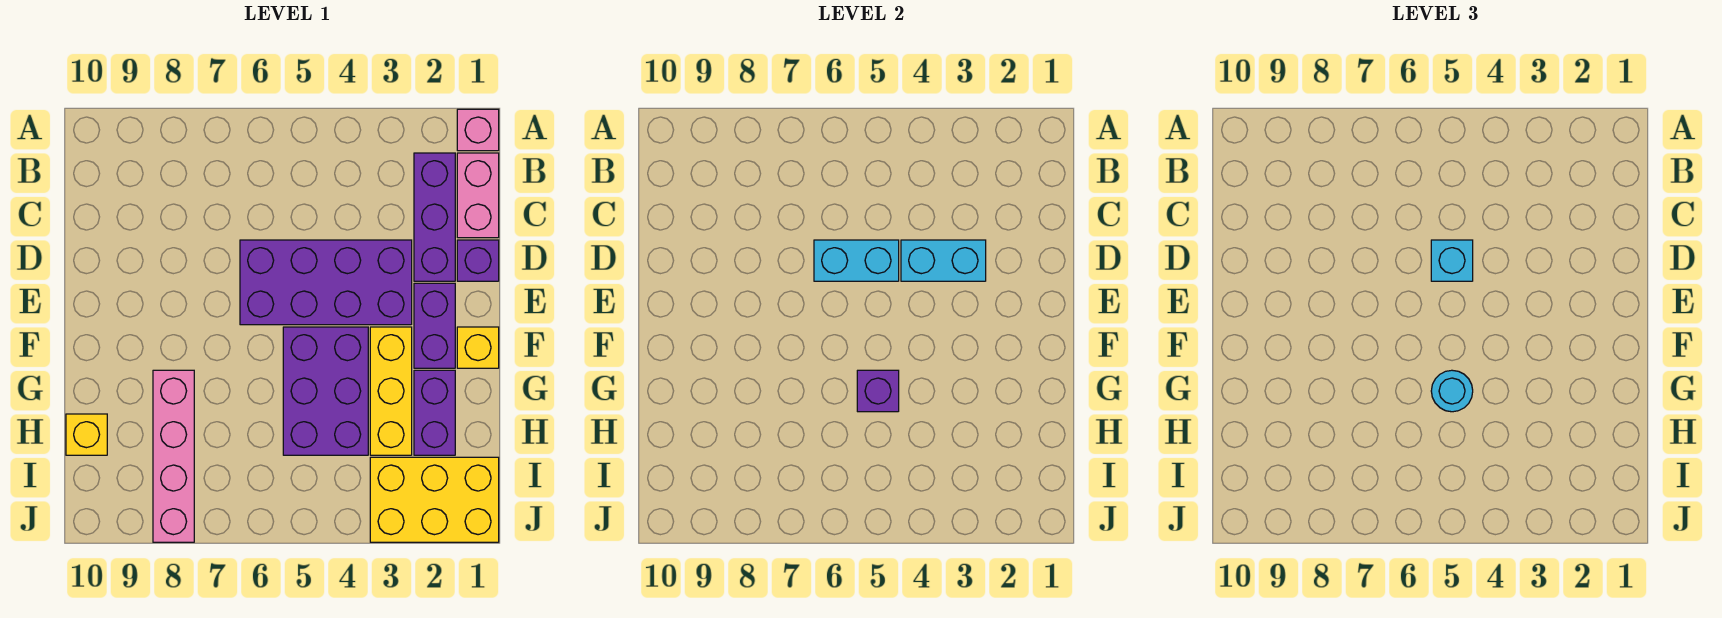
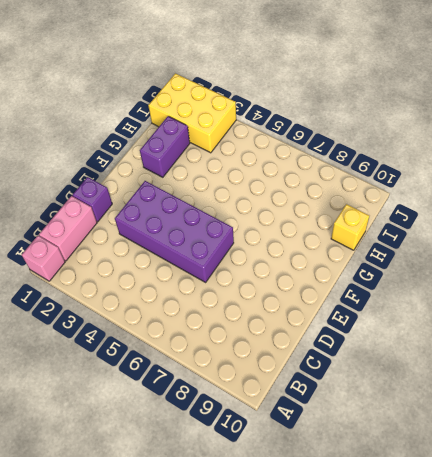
none -> purple 1x3 brick [414,153,455,281]
none -> purple 1x2 brick [414,283,455,368]
none -> yellow 1x1 brick [457,327,499,368]

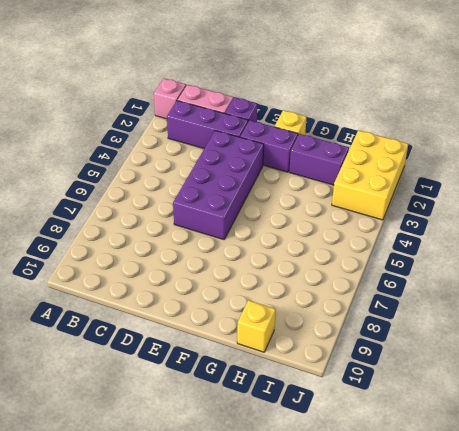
none -> yellow 1x3 brick [370,327,412,455]
none -> purple 2x3 brick [283,327,368,455]
none -> pink 1x4 brick [153,370,194,542]

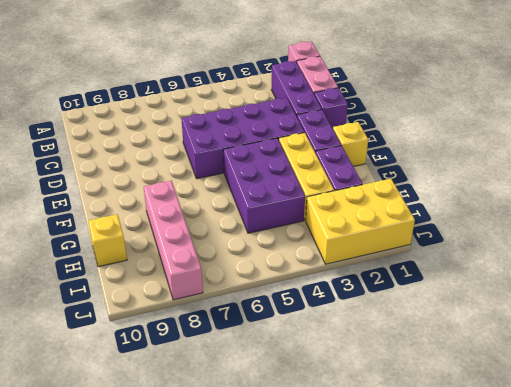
none -> cyan 1x2 brick [901,240,986,281]
none -> cyan 1x2 brick [814,240,899,281]
none -> purple 1x1 brick [857,370,899,412]

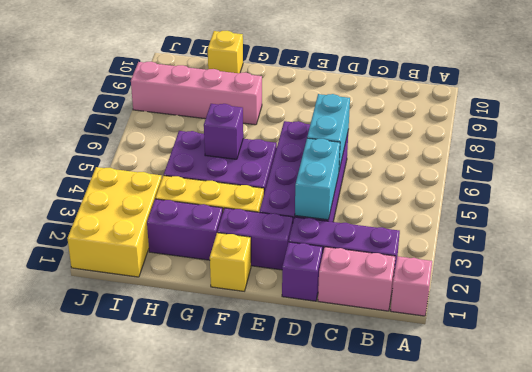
none -> cyan 1x1 brick [1431,240,1473,281]
none -> cyan 1x1 round brick [1431,370,1473,412]

